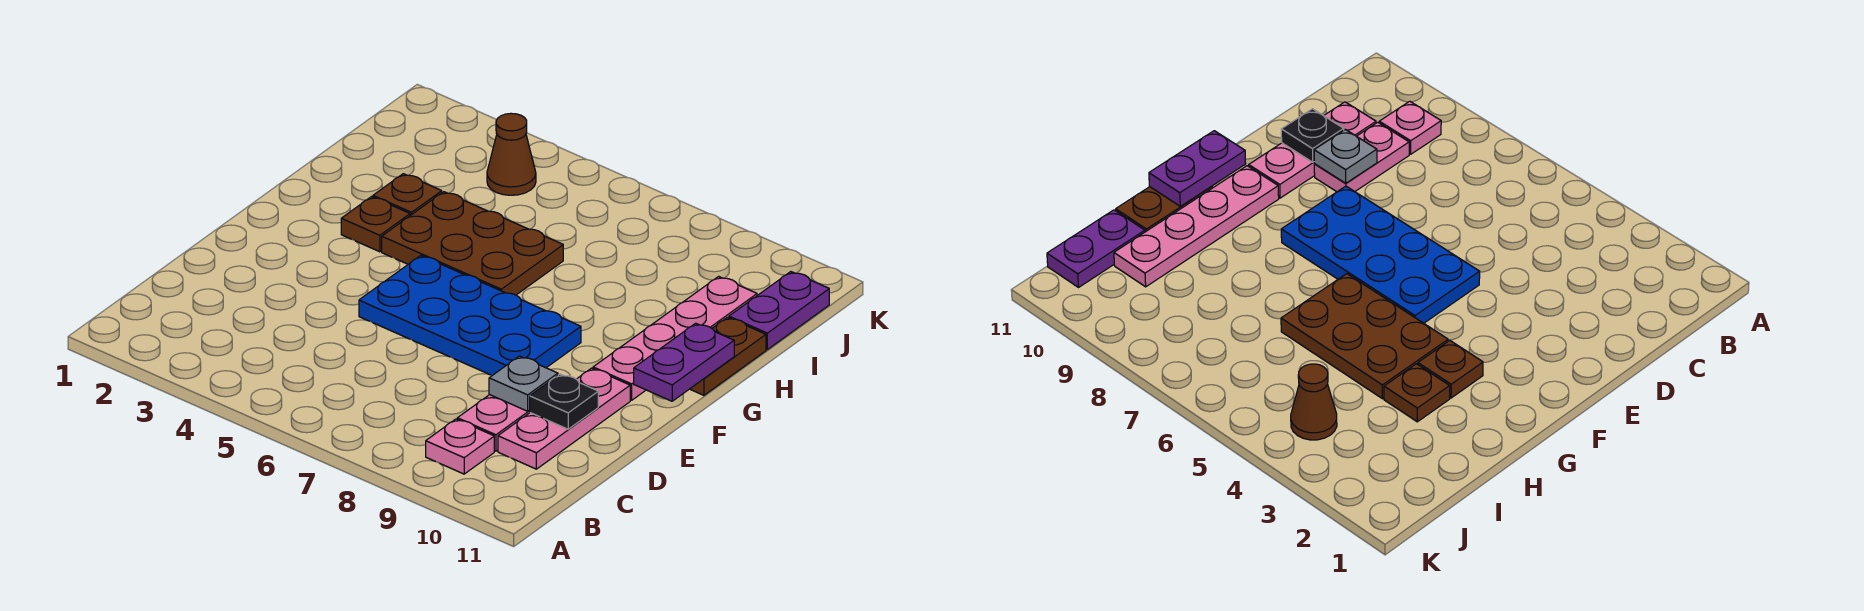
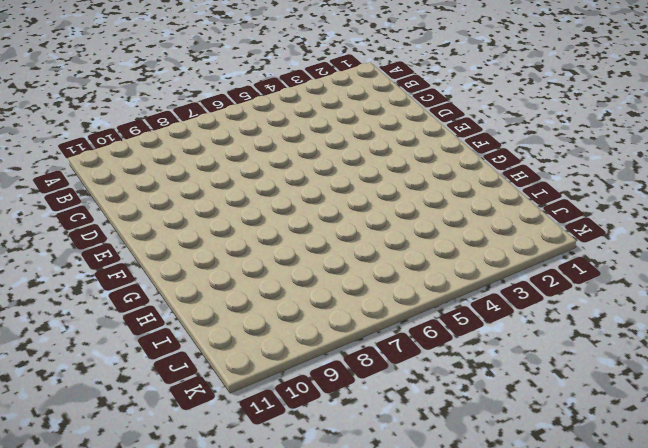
none -> pink 1x1 plate [426,419,494,474]
none -> pink 1x2 plate [457,395,530,451]
none -> pink 1x3 plate [498,368,630,469]

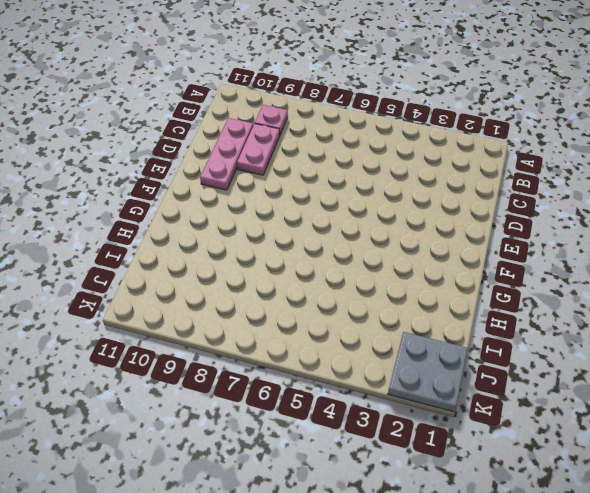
grey 2x2 plate [388,332,468,412] -> none
none -> blue 2x4 plate [359,256,581,375]
none -> pink 1x4 plate [593,276,757,400]
none -> brown 1x1 plate [341,197,410,252]

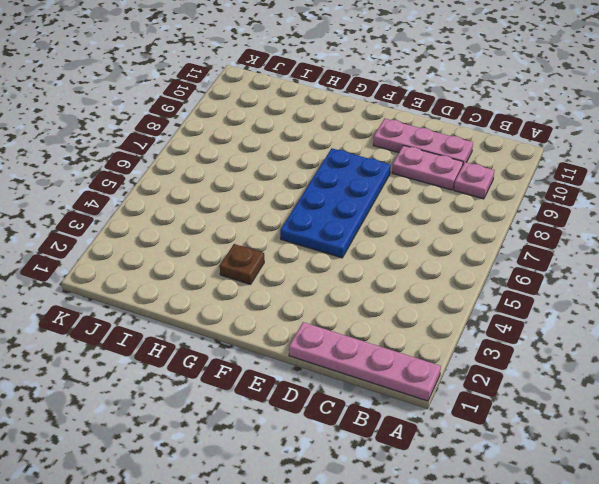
pink 1x4 plate [289,322,441,401] -> pink 1x4 plate moved to [593,276,757,400]
none -> brown 2x3 plate [382,192,563,295]
none -> brown 1x2 plate [690,317,766,395]
none -> brown 1x1 plate [373,174,442,216]

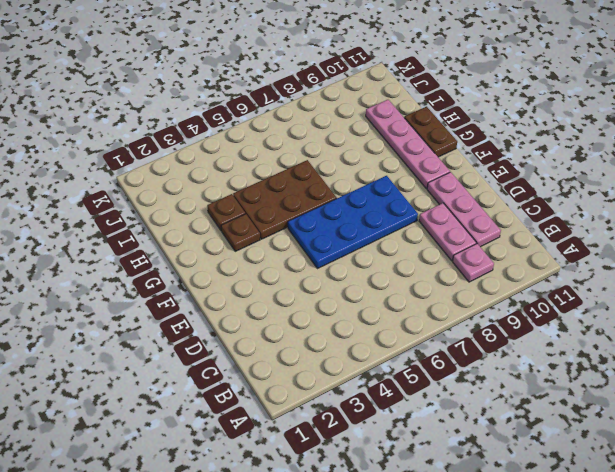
none -> purple 1x2 plate [729,272,829,349]
none -> brown 1x1 cone [487,113,536,195]
none -> grey 1x1 plate [489,356,558,411]

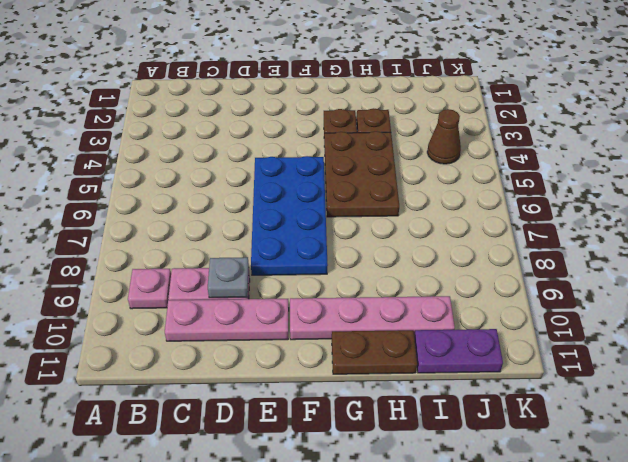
none -> black 1x1 plate [530,374,598,429]
none -> purple 1x2 plate [634,323,734,401]

